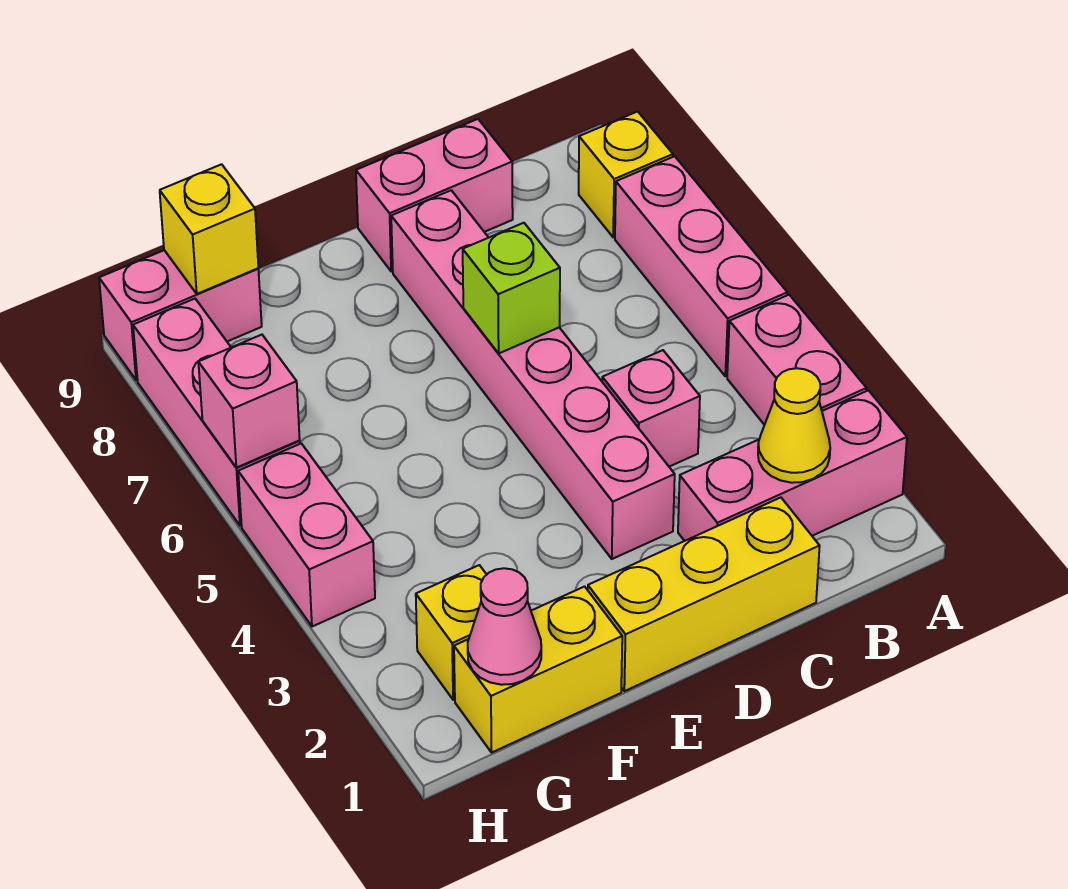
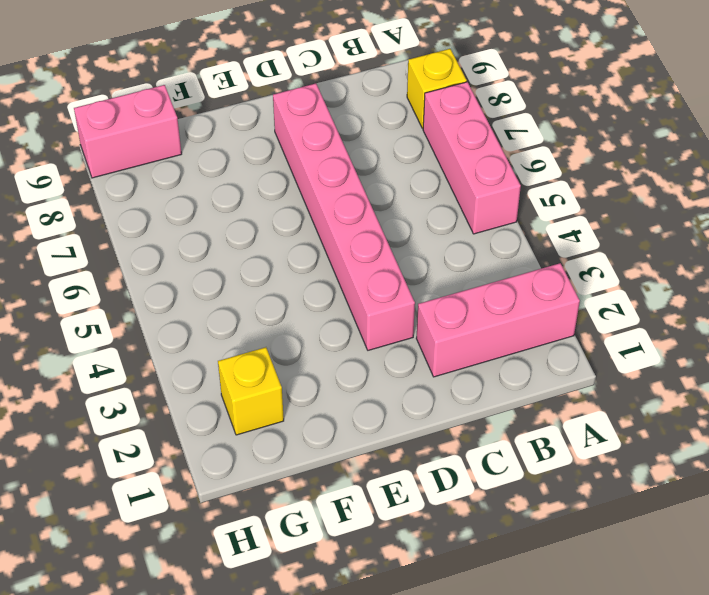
none -> pink 1x2 brick [727,295,867,425]
none -> yellow 1x3 brick [588,498,820,691]
none -> pink 1x1 brick [602,350,700,467]

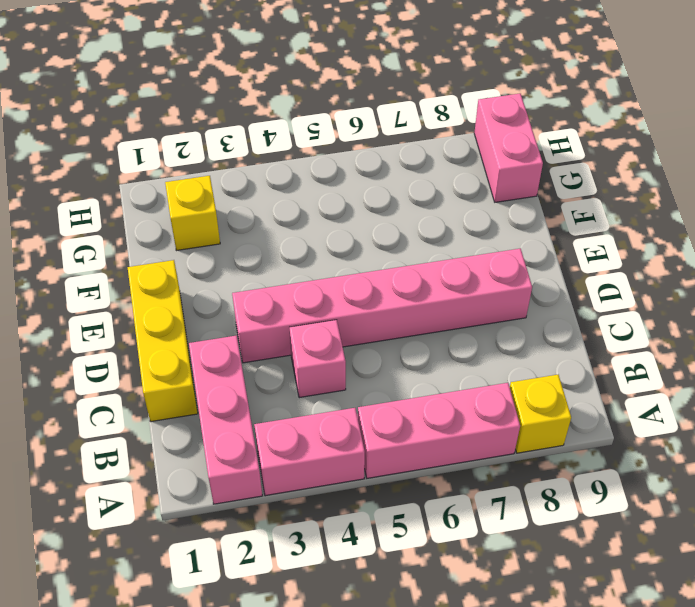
none -> pink 1x2 brick [356,119,513,271]
none -> yellow 1x2 brick [454,587,622,752]
none -> pink 1x2 brick [238,444,375,627]

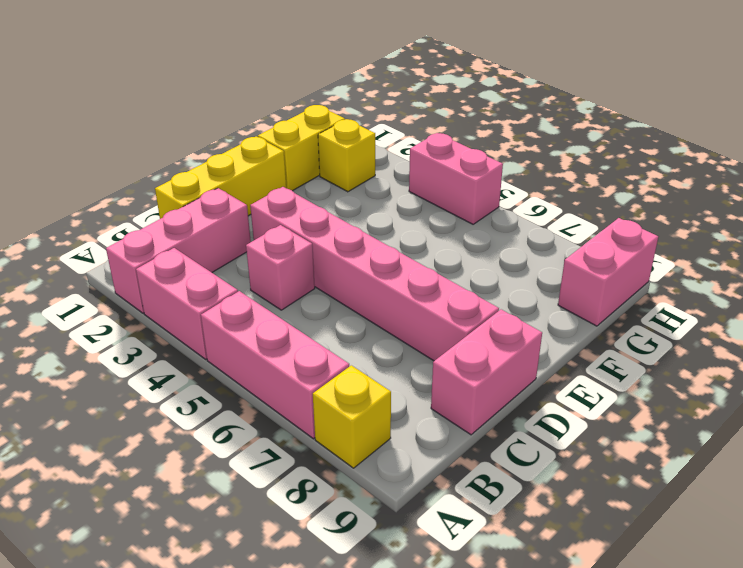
none -> pink 1x3 brick [133,299,300,526]
none -> yellow 1x1 cone [758,368,830,483]
none -> lime 1x1 brick [463,223,560,354]

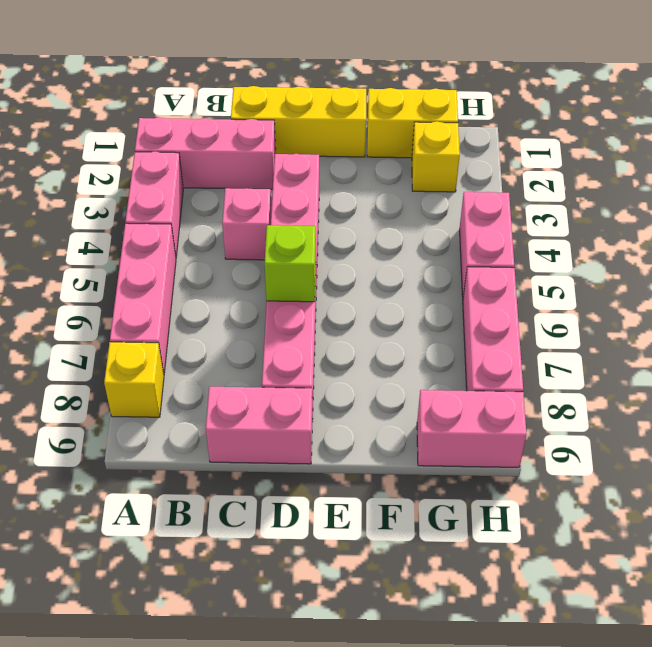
none -> yellow 1x1 cone [758,368,830,483]
none -> pink 1x1 cone [468,568,541,685]
none -> yellow 1x1 brick [160,164,258,294]

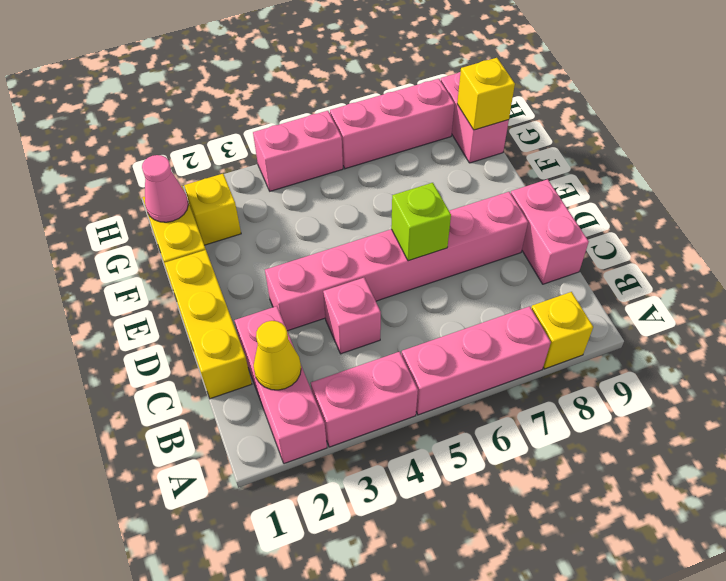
none -> pink 1x1 brick [198,335,300,468]

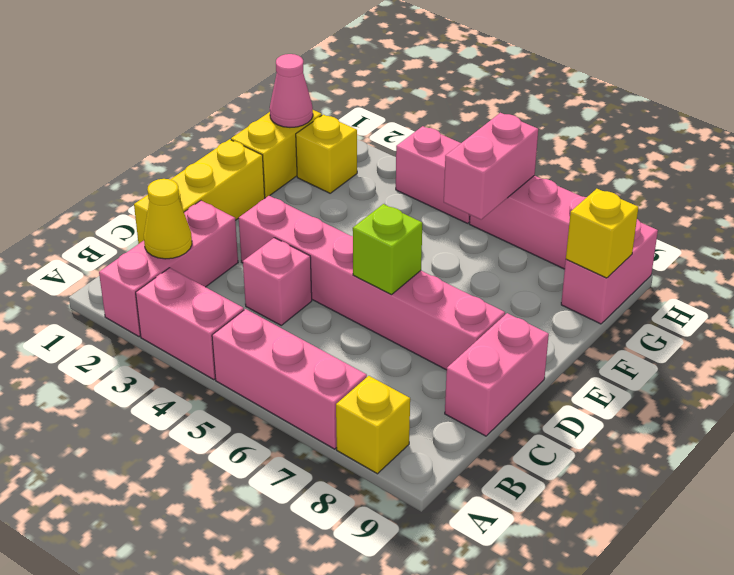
pink 1x2 brick [444,113,538,219] -> pink 1x1 brick [198,335,300,468]

